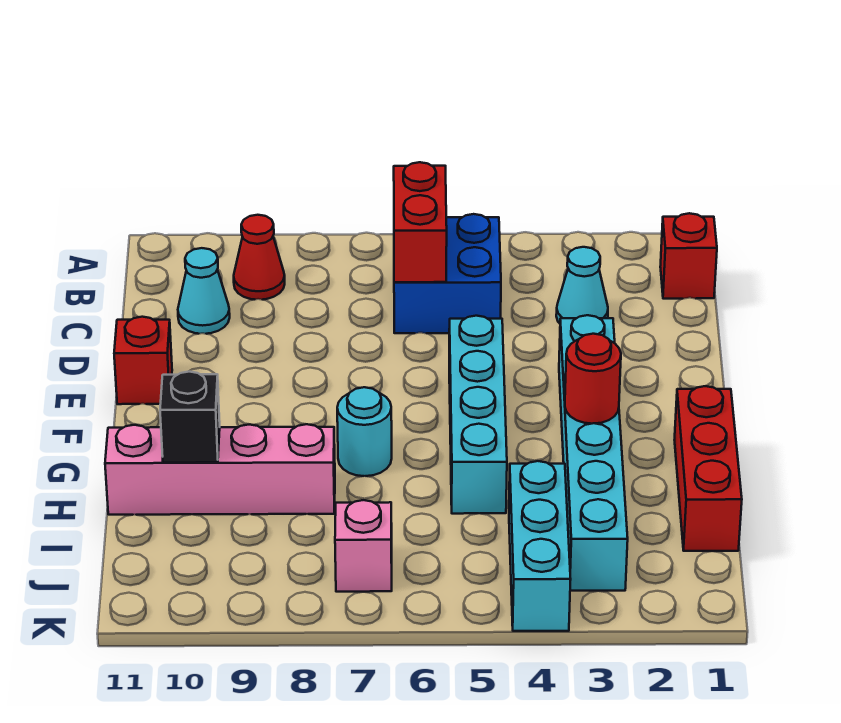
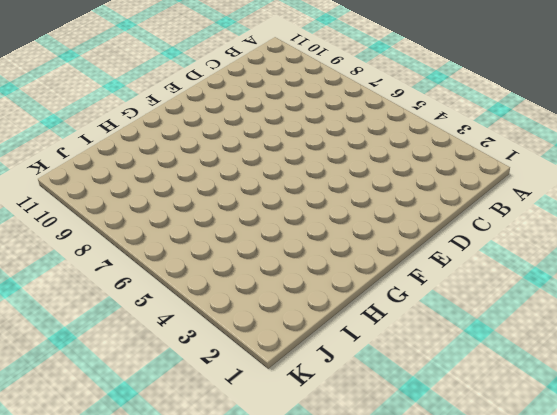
none -> red 1x1 brick [660,213,717,299]
none -> blue 2x2 brick [394,214,501,333]
none -> red 1x1 cone [234,215,285,300]

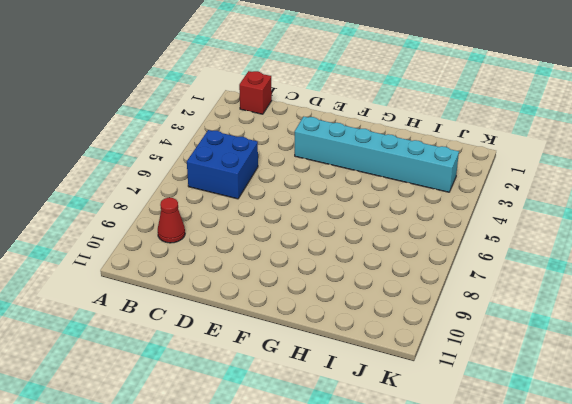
none -> cyan 1x1 cone [556,247,608,323]
none -> cyan 1x1 cone [178,248,230,334]
none -> cyan 1x4 brick [449,316,507,514]

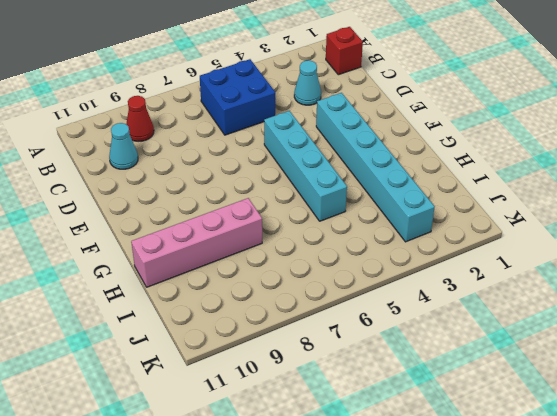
none -> red 1x1 brick [114,317,172,404]
none -> red 1x3 brick [675,386,742,551]
none -> cyan 1x1 round brick [337,387,392,476]

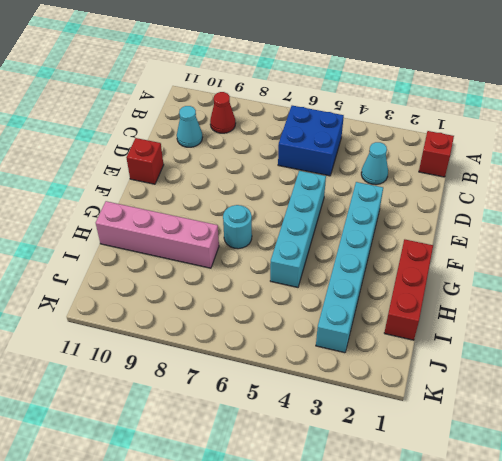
none -> cyan 1x3 brick [509,461,571,631]
none -> pink 1x1 brick [335,500,392,592]
none -> red 1x2 brick [394,162,447,282]

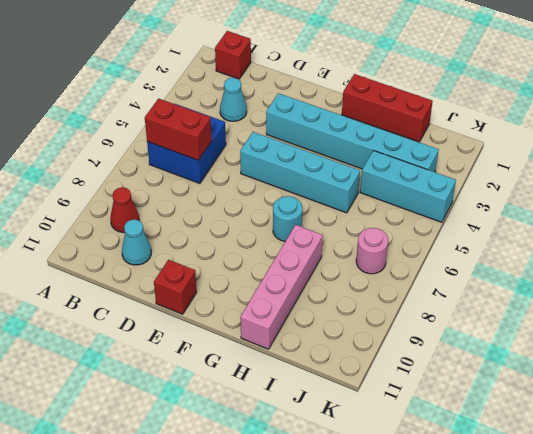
pink 1x1 round brick [356,228,388,274] -> pink 1x1 brick [335,500,392,592]
none -> red 1x1 round brick [565,334,621,424]
none -> black 1x1 brick [160,372,220,463]

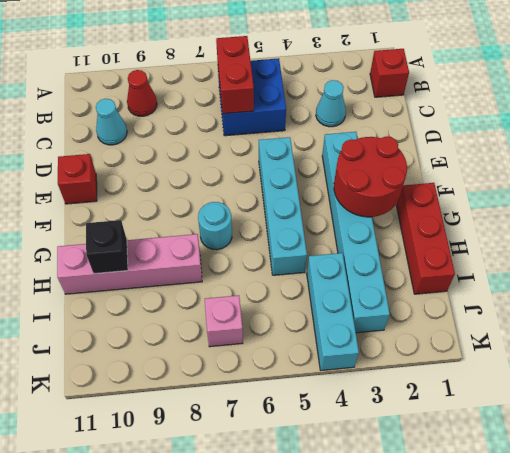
red 2x2 round brick [334,136,407,217] -> red 1x1 round brick [565,334,621,424]

